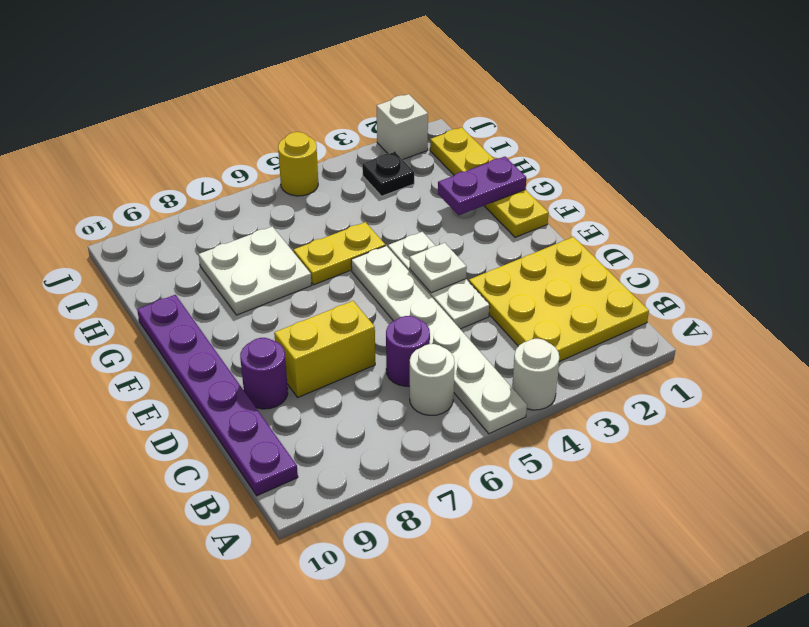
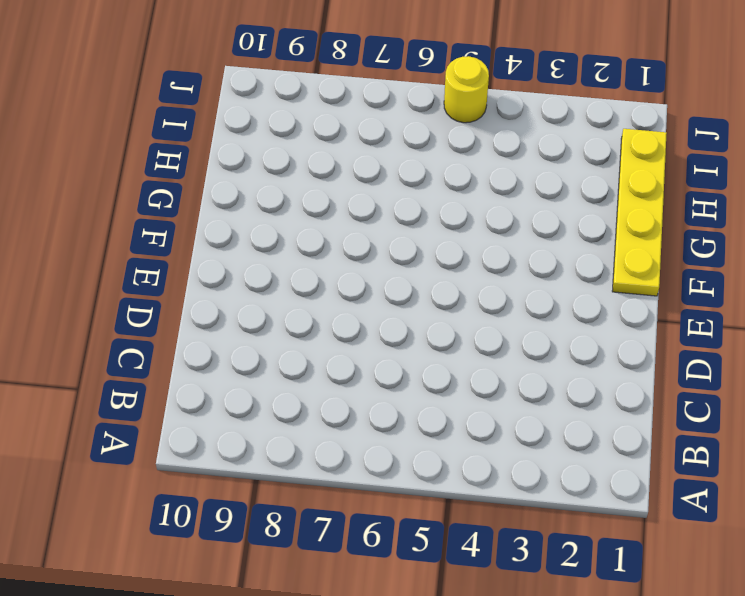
none -> white 1x1 round brick [512,339,559,410]
none -> white 1x6 plate [351,246,527,434]
none -> yellow 3x3 plate [469,237,649,362]

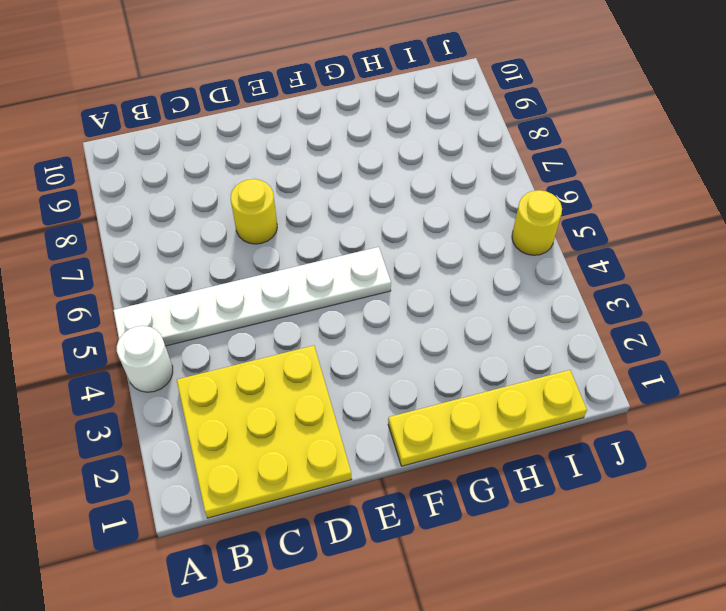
yellow 1x1 round brick [231,179,277,244] -> yellow 1x2 brick [274,301,375,397]
none -> white 1x1 round brick [410,344,455,415]
none -> purple 1x6 plate [137,295,298,496]
none -> purple 1x1 round brick [386,316,430,386]

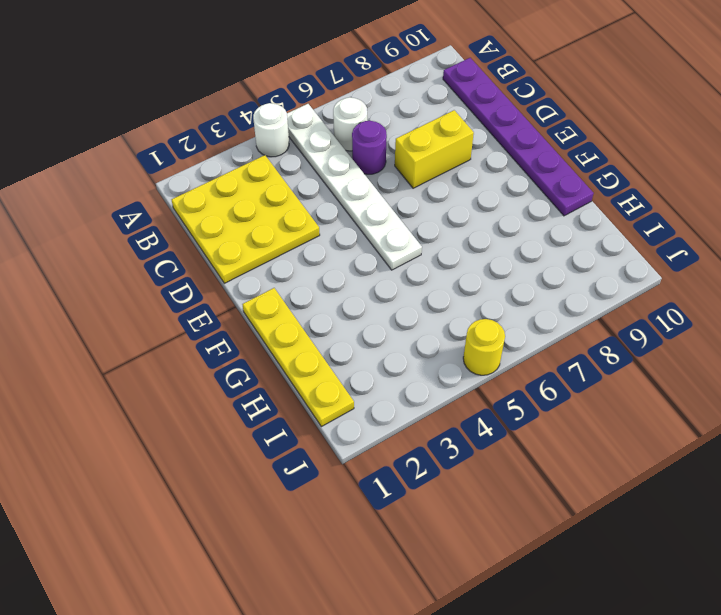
none -> white 1x3 plate [388,232,490,329]
none -> purple 1x1 round brick [240,338,288,409]
none -> yellow 1x2 plate [294,222,385,285]

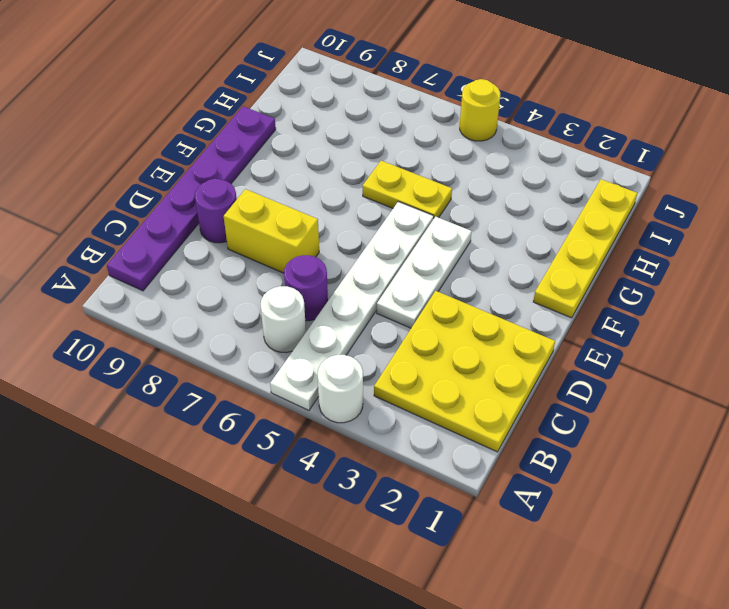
none -> white 2x2 plate [199,226,312,315]
none -> black 1x1 plate [362,152,414,196]
none -> white 1x1 brick [377,94,428,160]

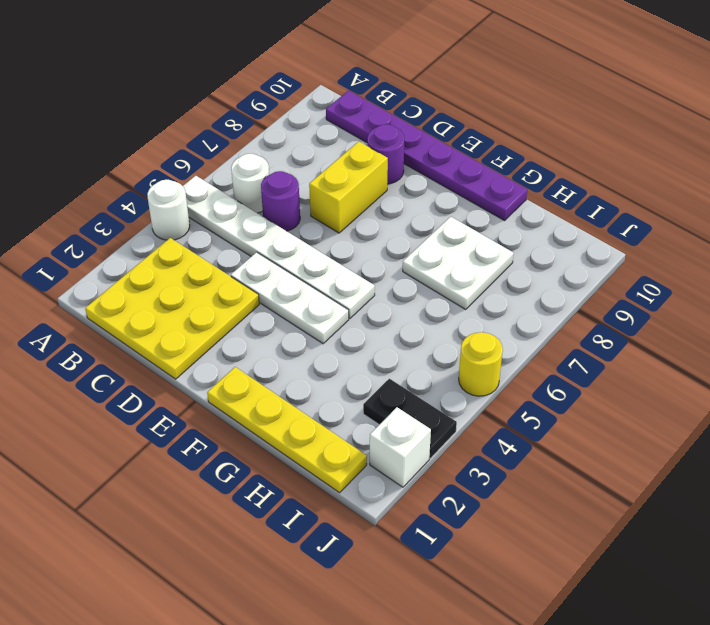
black 1x2 plate [363,379,457,458] -> black 1x1 plate [362,152,414,196]
none -> yellow 1x2 plate [294,222,385,285]
none -> white 1x1 plate [410,243,467,293]
none -> purple 1x2 plate [438,157,526,215]

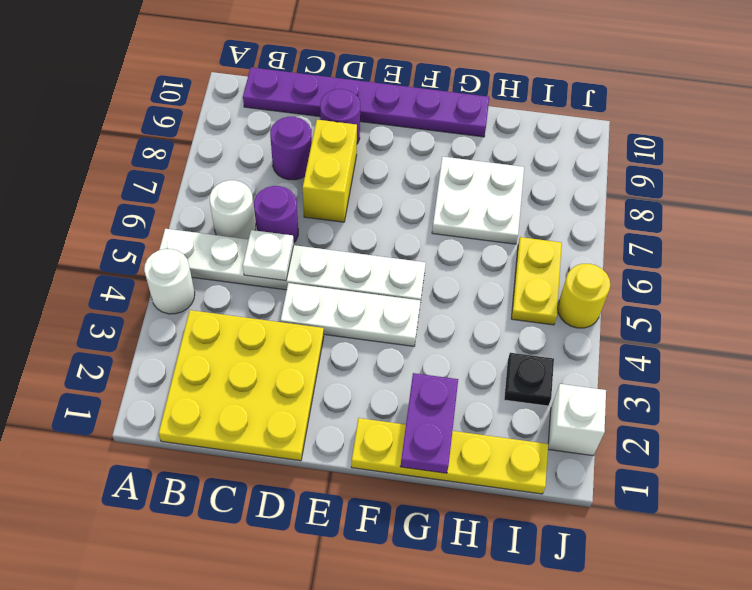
white 1x1 plate [243,230,294,281] -> white 1x1 plate moved to [410,243,467,293]
purple 1x1 round brick [270,117,312,180] -> none
yellow 1x2 plate [511,237,562,325] -> yellow 1x2 plate moved to [294,222,385,285]

